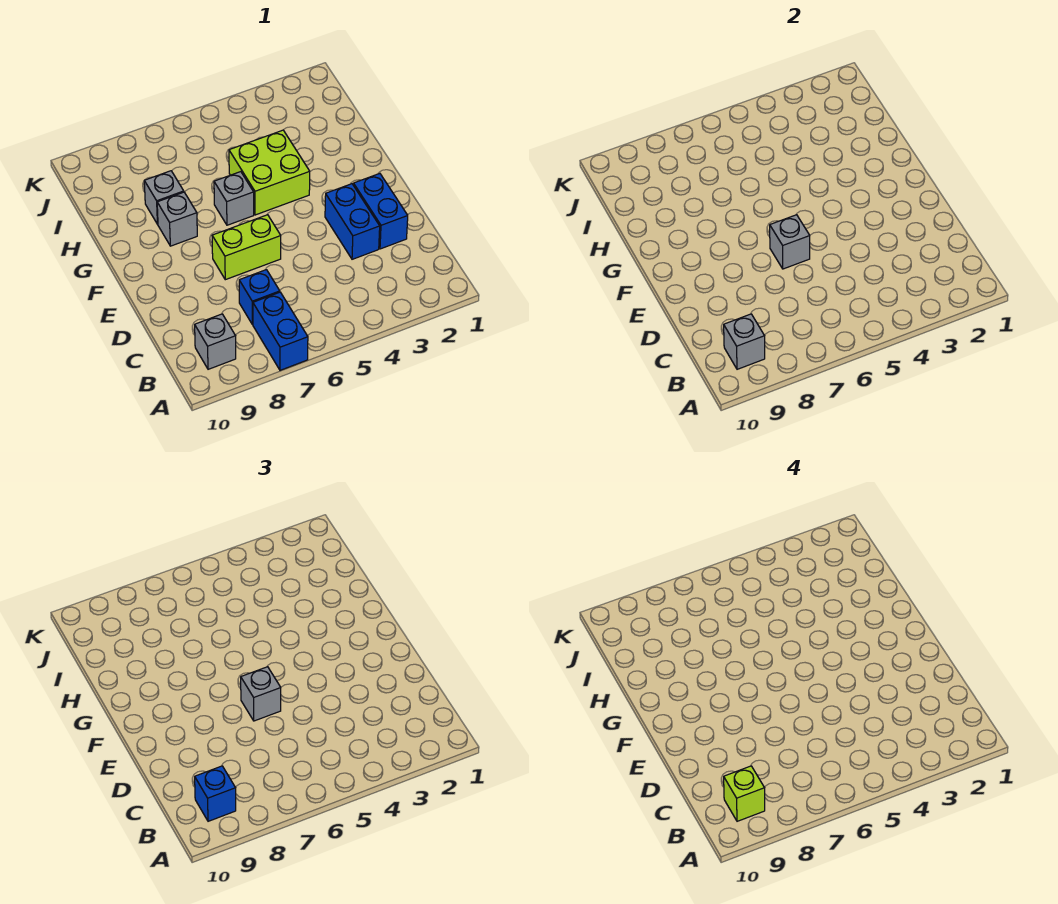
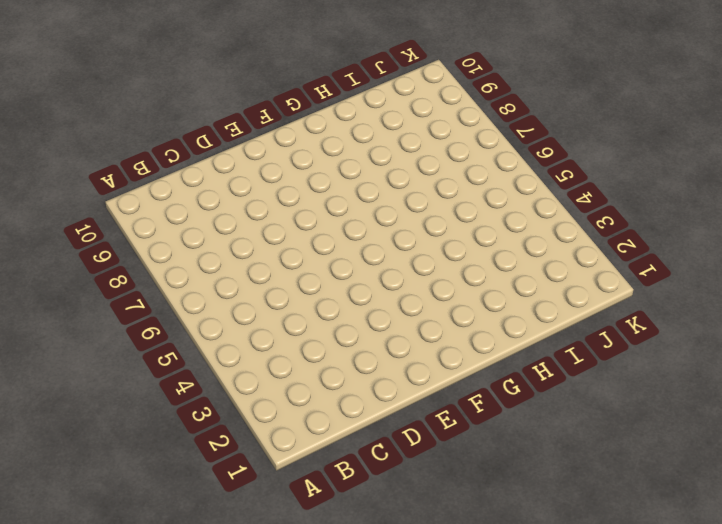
none -> blue 1x2 brick [253,292,308,370]
none -> grey 1x1 brick [195,314,236,369]
none -> blue 1x1 brick [239,270,280,325]

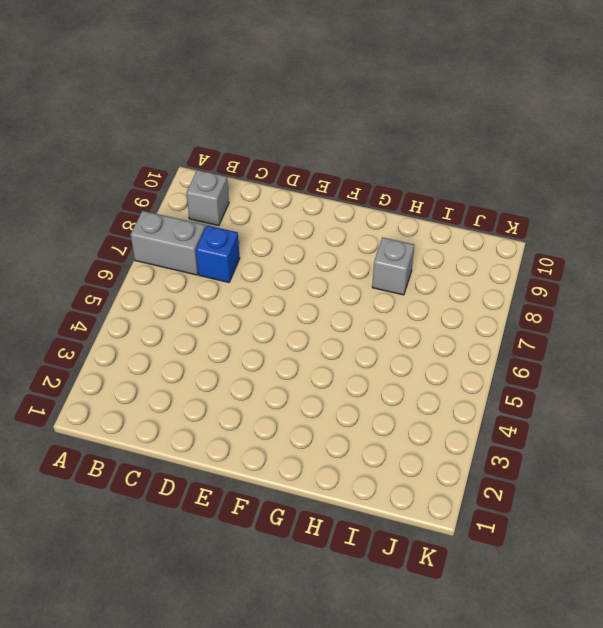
grey 1x2 brick [131,211,206,275] -> blue 1x2 brick [253,292,308,370]
none -> blue 1x2 brick [353,174,408,249]
none -> blue 1x2 brick [325,184,380,259]
none -> lime 1x2 brick [212,215,281,280]

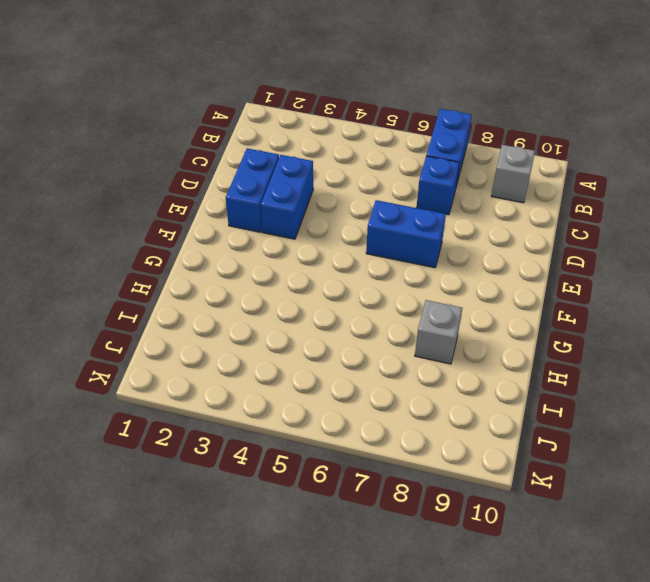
blue 1x2 brick [366,200,446,268] -> lime 1x2 brick [212,215,281,280]
none -> lime 2x2 brick [229,130,310,215]
none -> grey 1x1 brick [214,172,254,225]
none -> grey 1x1 brick [157,192,197,246]

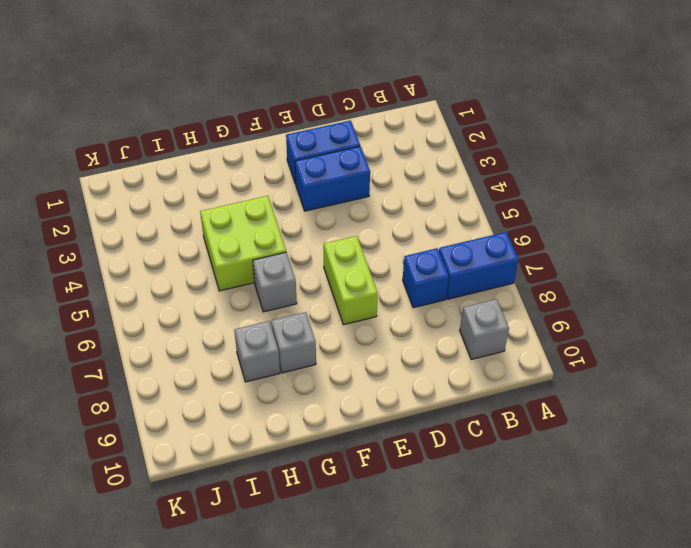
none -> grey 1x1 brick [724,314,765,369]
none -> grey 1x1 brick [770,215,810,269]
none -> blue 1x1 brick [195,766,236,821]

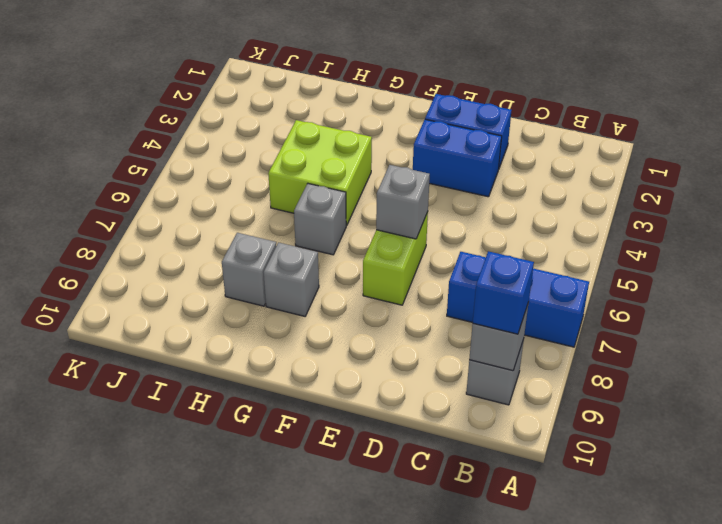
none -> grey 1x1 brick [241,667,281,721]
none -> lime 1x1 brick [724,766,765,821]

